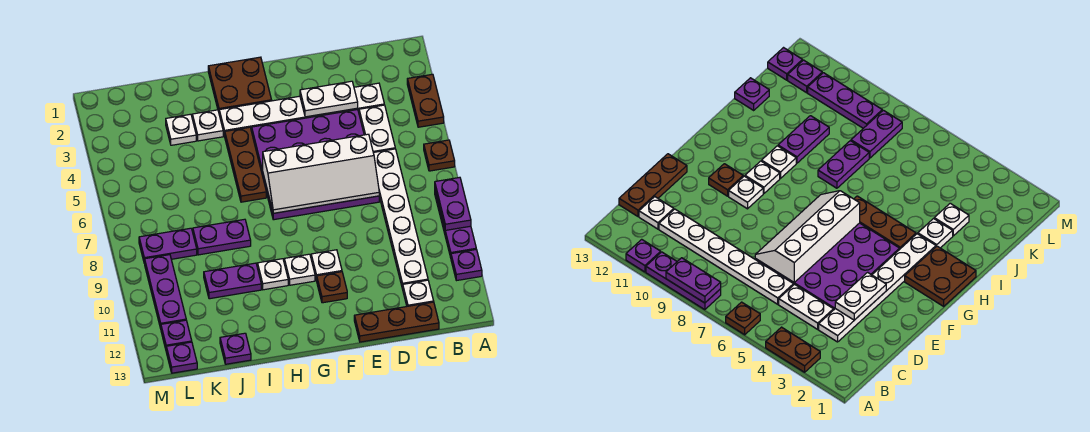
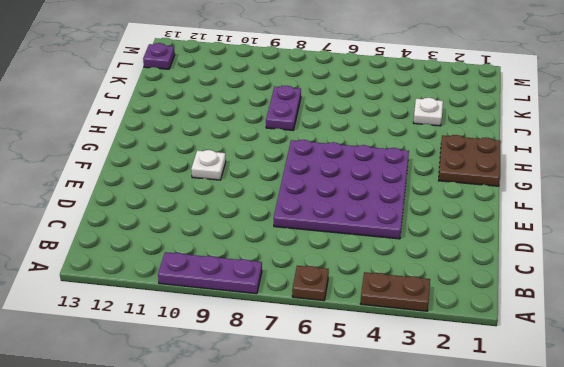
none -> purple 1x1 plate [451,249,482,281]
none -> white 1x6 plate [219,83,384,136]
none -> white 1x2 plate [359,105,395,152]

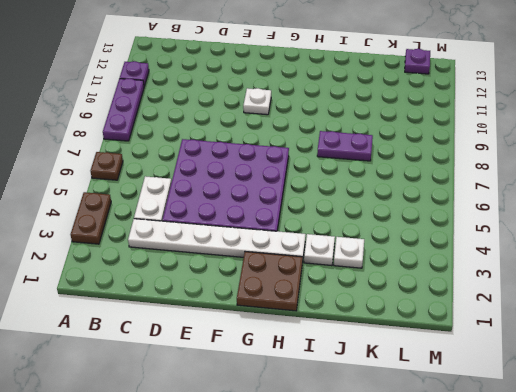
none -> white 1x6 plate [373,149,428,289]
none -> white 1x1 plate [403,280,434,306]
none -> brown 1x3 plate [354,302,439,342]

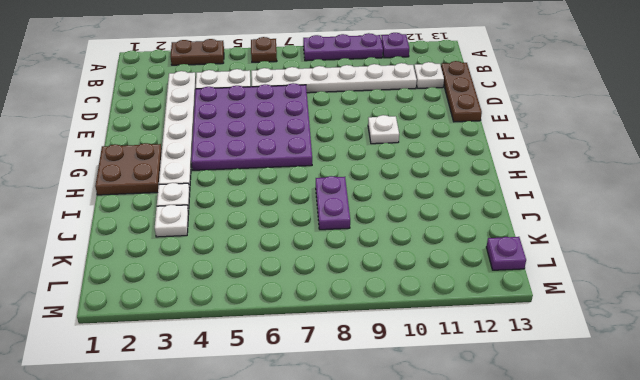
none -> brown 1x1 plate [317,272,347,303]
none -> white 1x1 plate [284,254,315,285]
none -> brown 1x3 plate [225,127,266,202]

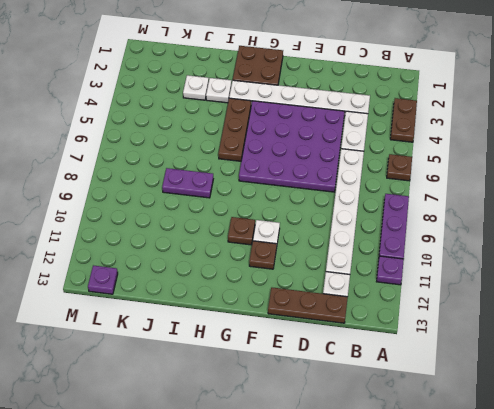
brown 1x1 plate [228,217,255,245] -> white 1x1 plate [284,254,315,285]
none -> white 1x1 plate [258,259,288,290]
none -> purple 1x2 plate [204,263,261,299]
none -> purple 1x1 plate [220,333,251,364]

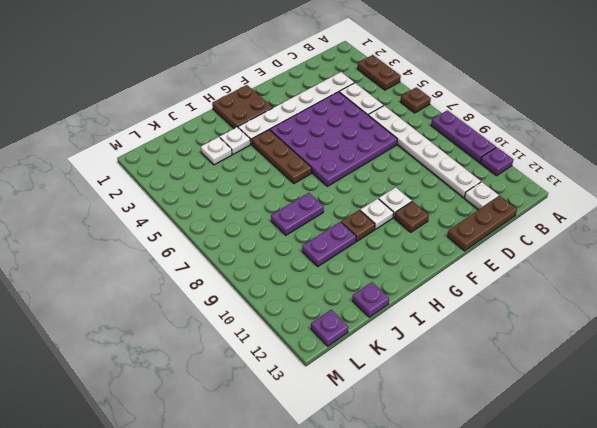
brown 1x1 plate [341,210,375,241] -> white 1x1 plate [258,259,288,290]
none -> purple 1x2 plate [139,228,197,263]
none -> purple 1x3 plate [144,255,186,328]
none -> purple 1x1 plate [161,320,192,349]

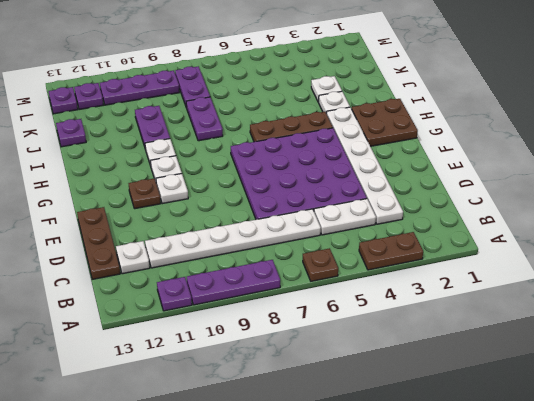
none -> purple 1x2 plate [435,177,471,230]
none -> white 1x2 plate [300,81,358,117]
none -> white 2x4 slope [263,134,379,213]

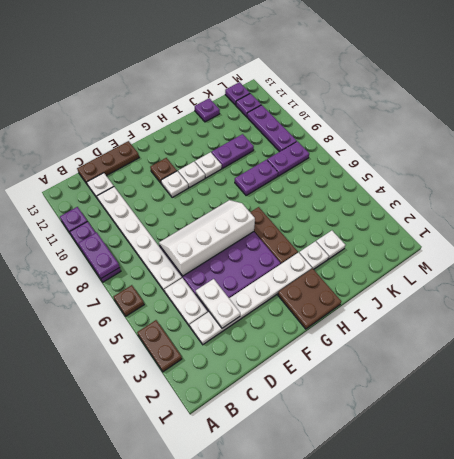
white 1x2 plate [196,279,240,328] -> white 1x2 plate turned to [300,81,358,117]

